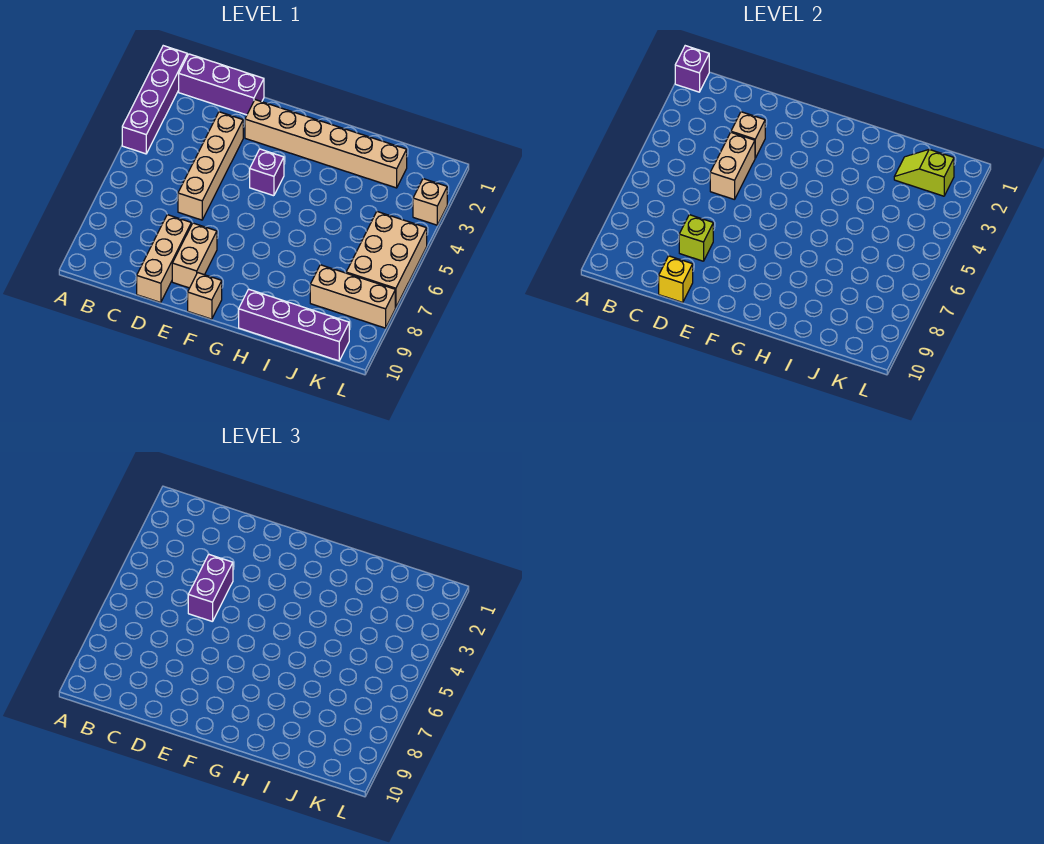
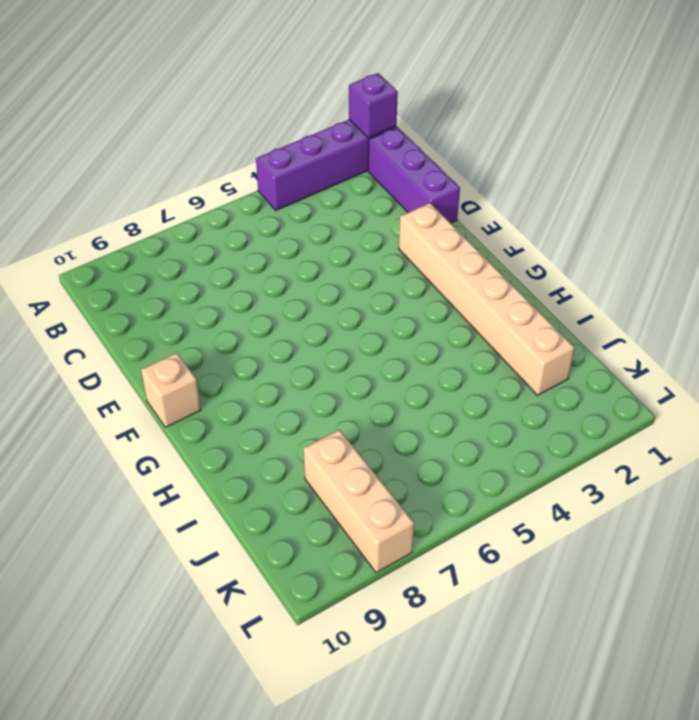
none -> tan 1x4 brick [178,112,243,220]
none -> tan 1x3 brick [137,215,191,303]
none -> tan 1x2 brick [172,223,217,288]

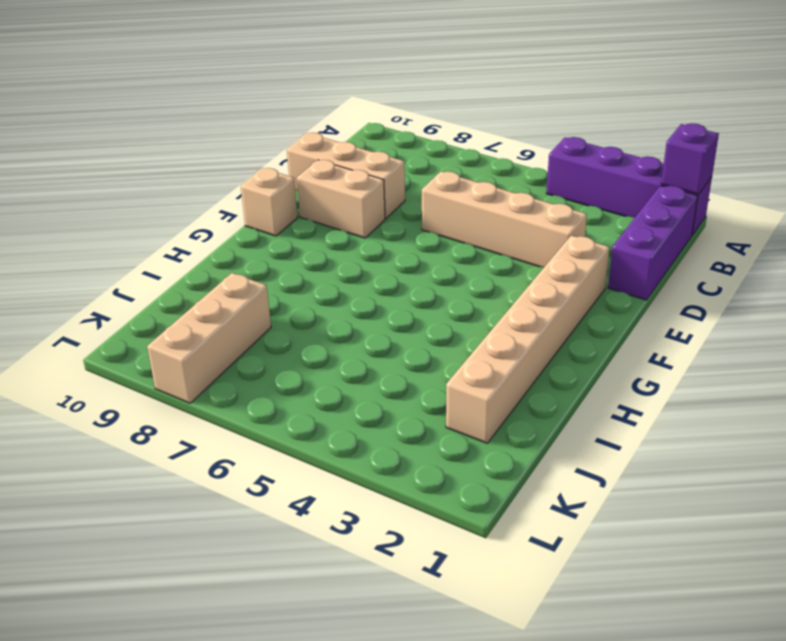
none -> purple 1x1 brick [250,149,284,196]
none -> purple 1x4 brick [239,289,349,361]
none -> tan 2x3 brick [346,212,427,308]

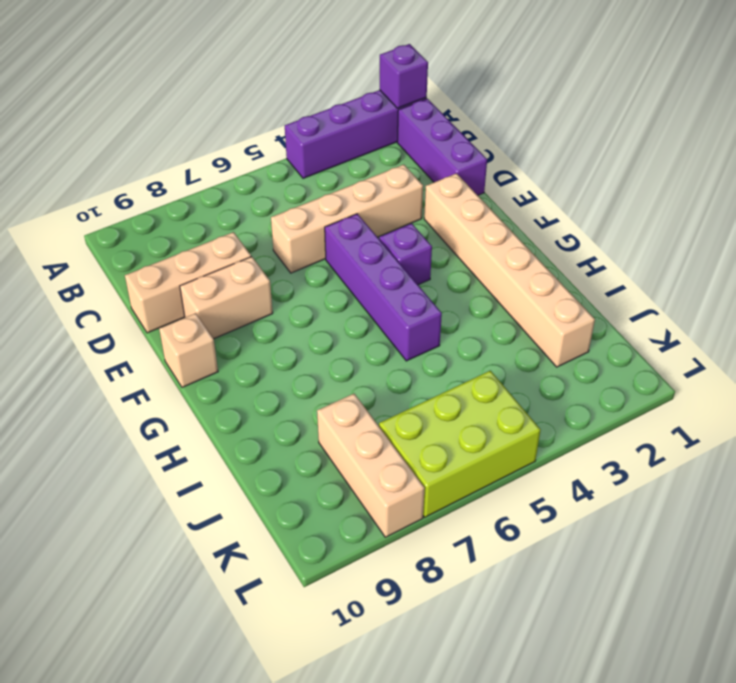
purple 1x4 brick [325,214,442,361] -> purple 1x4 brick moved to [239,289,349,361]
lime 2x3 brick [379,371,541,517] -> tan 2x3 brick [346,212,427,308]
none -> tan 1x1 brick [413,179,447,225]
none -> tan 1x1 brick [731,112,765,158]
none -> tan 1x2 brick [710,132,755,200]

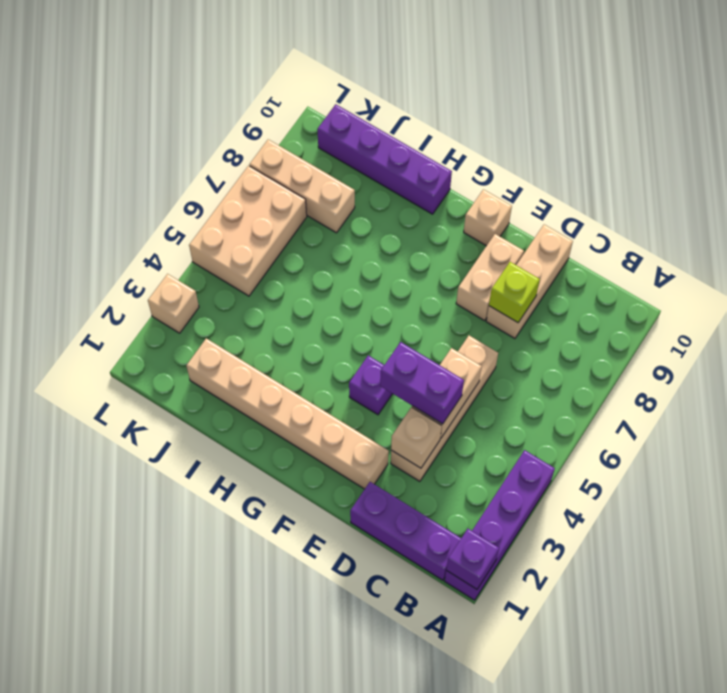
purple 1x2 brick [380,342,464,424] -> purple 1x2 brick turned to [188,554,233,622]
none -> yellow 1x1 brick [659,256,693,303]
none -> lime 1x2 slope [894,149,954,196]

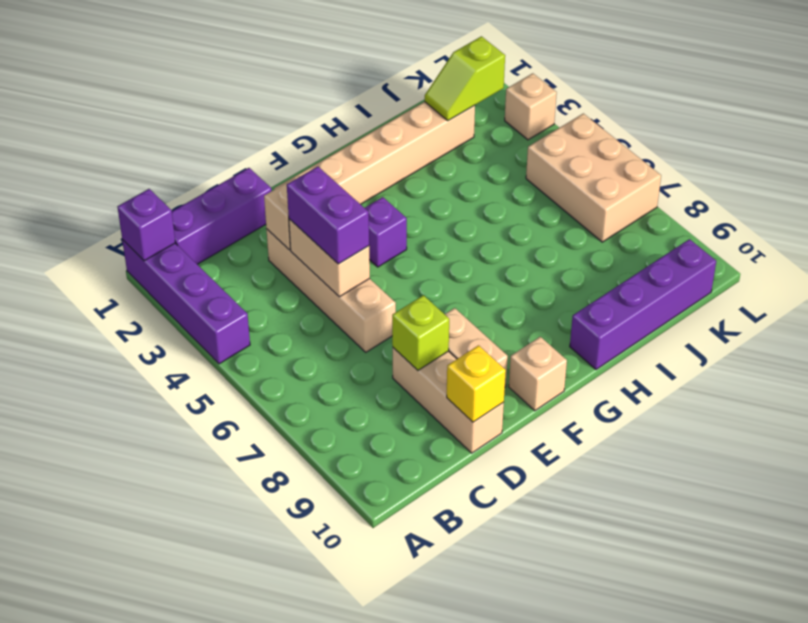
none -> tan 1x3 brick [310,265,395,328]

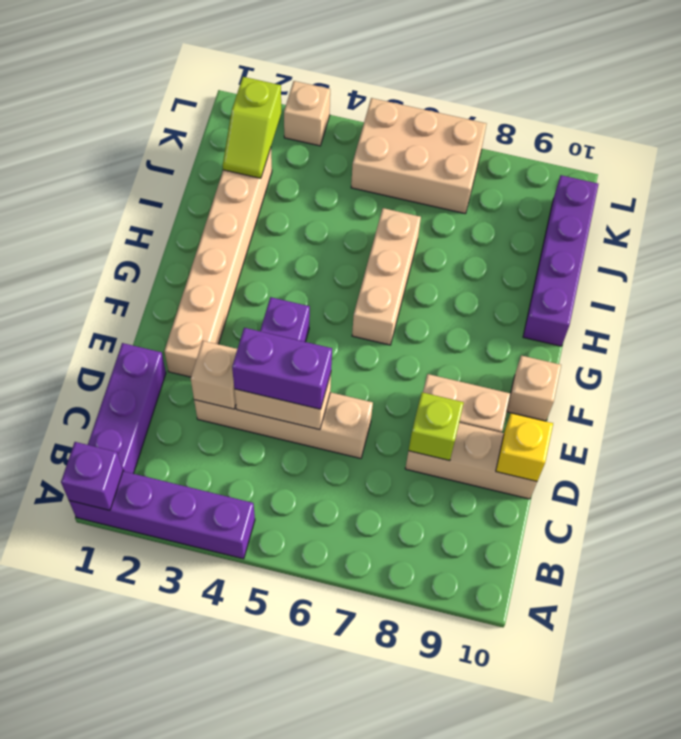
tan 1x3 brick [352,208,421,345] -> tan 1x3 brick moved to [310,265,395,328]

